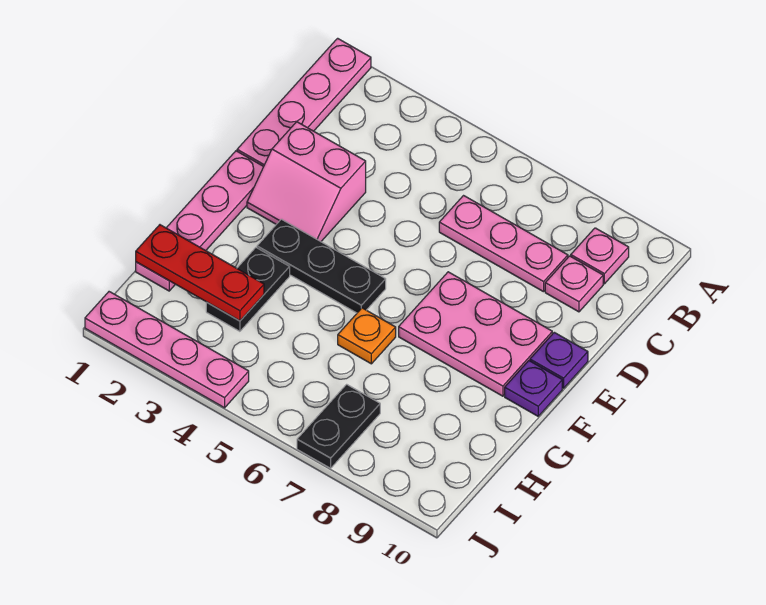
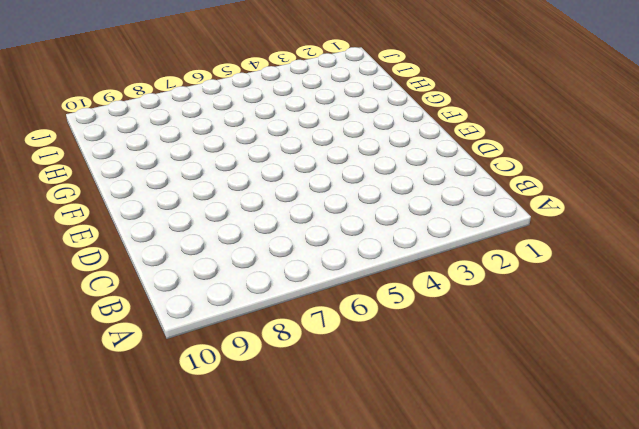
none -> pink 1x4 plate [237,38,371,166]
none -> pink 1x1 plate [571,228,629,284]
none -> pink 1x3 plate [439,196,568,292]

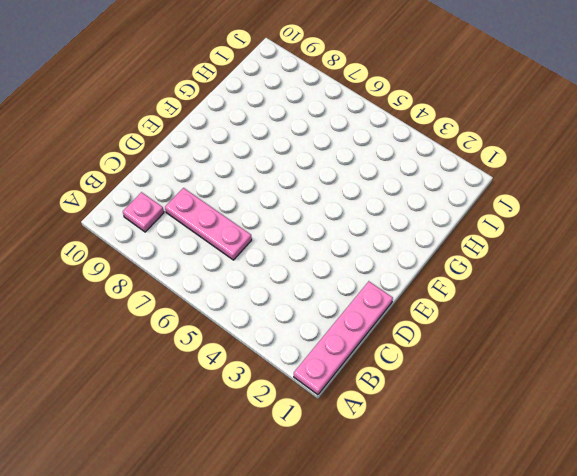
none -> pink 1x1 plate [545,256,603,312]
none -> pink 2x2 slope [247,122,366,242]
none -> pink 1x4 plate [136,151,264,291]

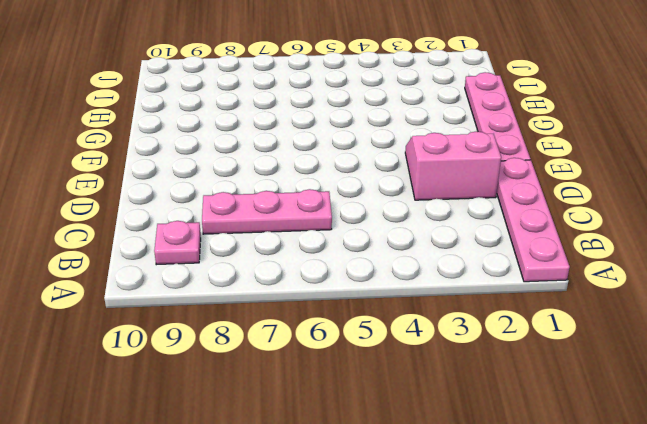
none -> pink 1x1 plate [545,256,603,312]
none -> pink 2x3 plate [399,272,552,396]
none -> purple 1x1 plate [530,332,588,388]

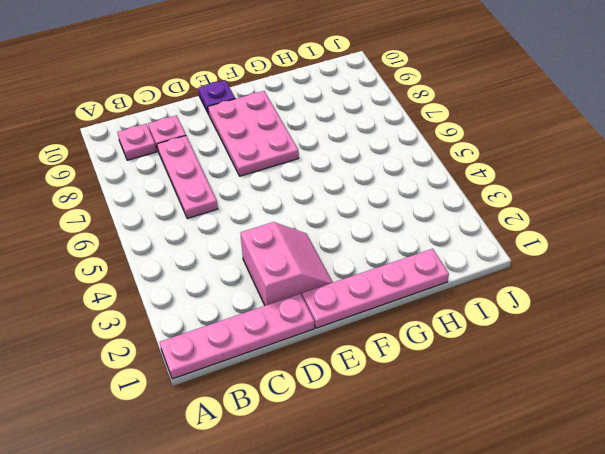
none -> black 1x3 plate [257,219,386,313]
none -> purple 1x1 plate [505,361,562,416]
none -> black 1x2 plate [206,248,290,331]

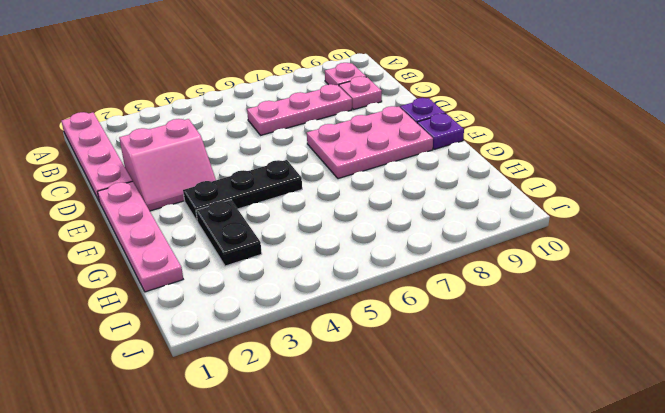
none -> orange 1x1 plate [338,308,396,364]
none -> black 1x2 plate [297,384,380,468]
none -> pink 1x4 plate [85,292,249,408]

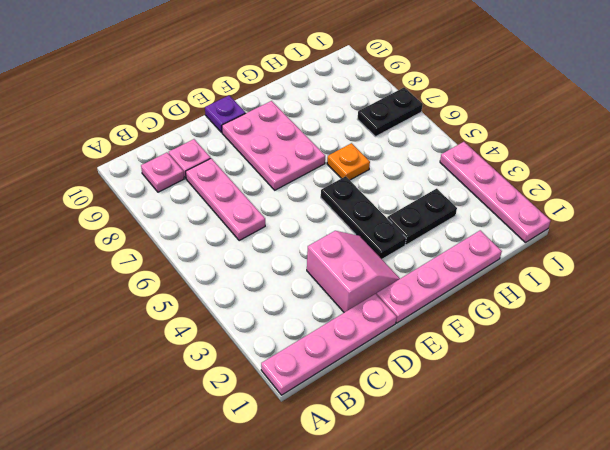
none -> purple 1x1 plate [505,361,562,416]
none -> red 1x3 plate [136,225,264,321]

